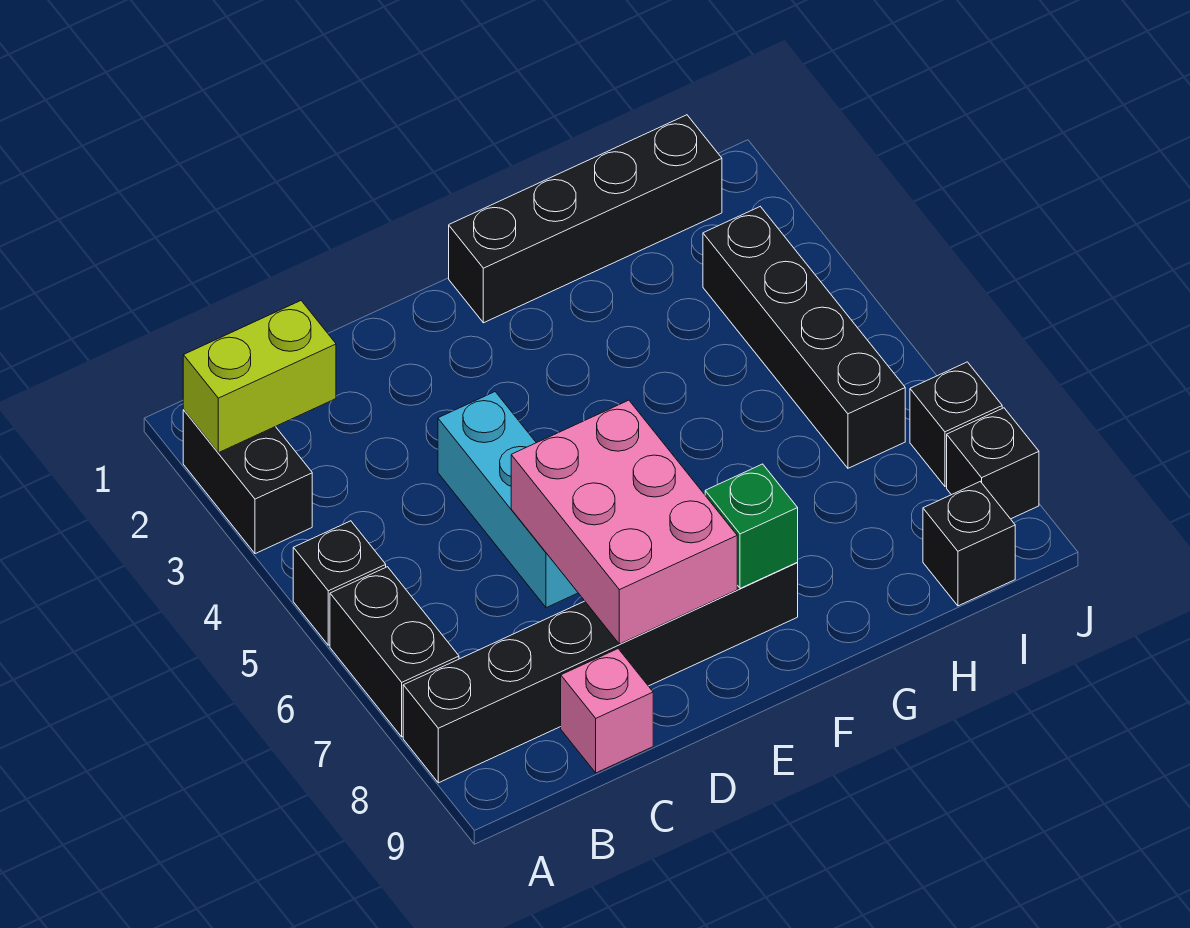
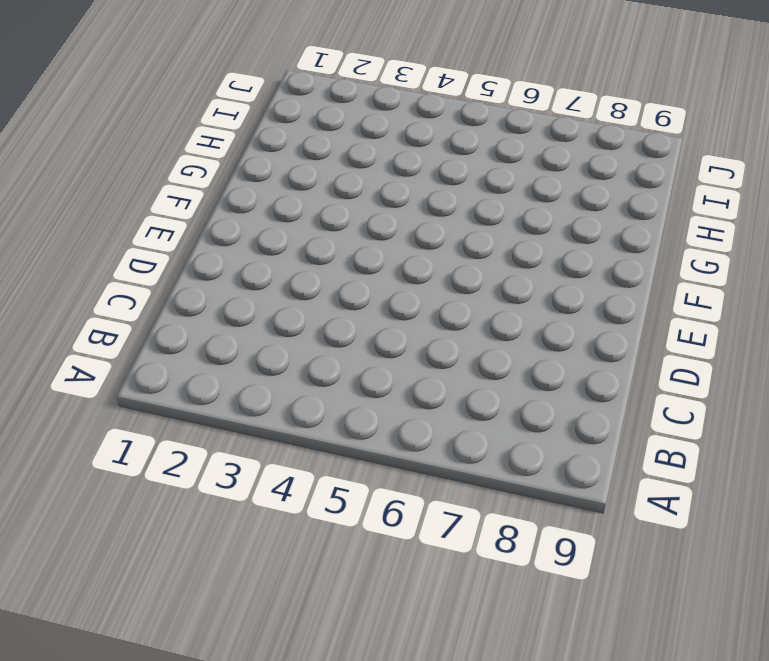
none -> black 1x2 brick [183,410,312,554]
none -> black 1x1 brick [293,521,386,645]
none -> black 1x2 brick [330,567,459,737]

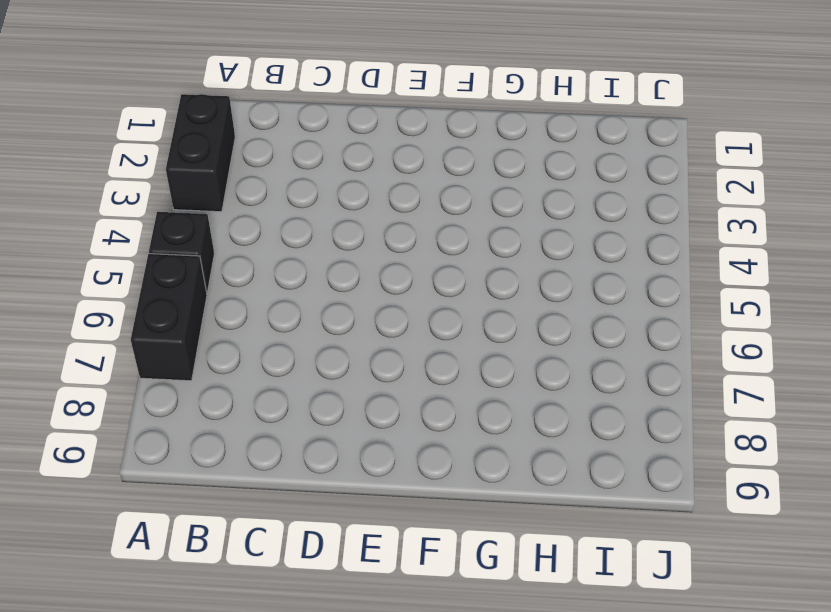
none -> black 1x6 brick [403,563,798,783]
none -> pink 1x1 brick [561,649,653,773]
none -> cyan 1x3 brick [438,392,578,608]

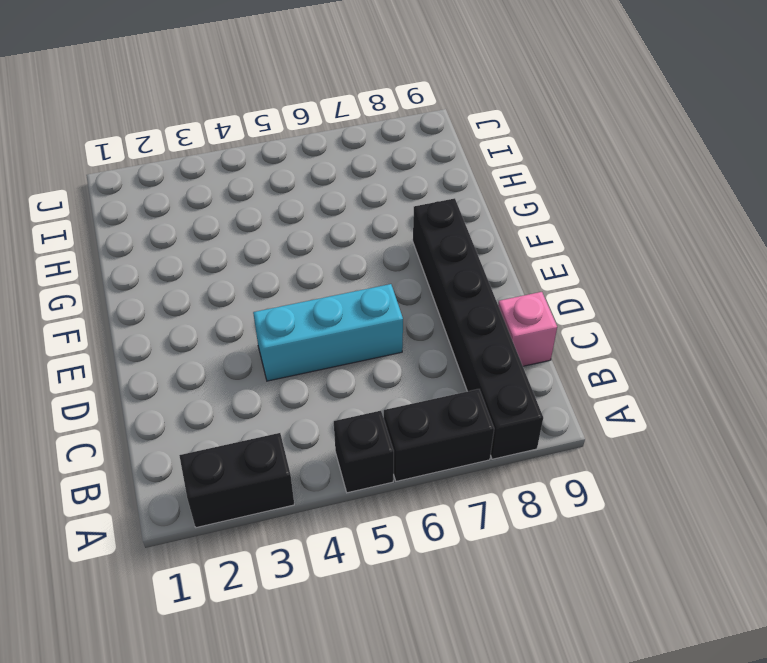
none -> black 1x4 brick [449,115,722,323]
none -> black 1x4 brick [703,207,905,468]
none -> black 1x1 brick [923,482,1015,606]

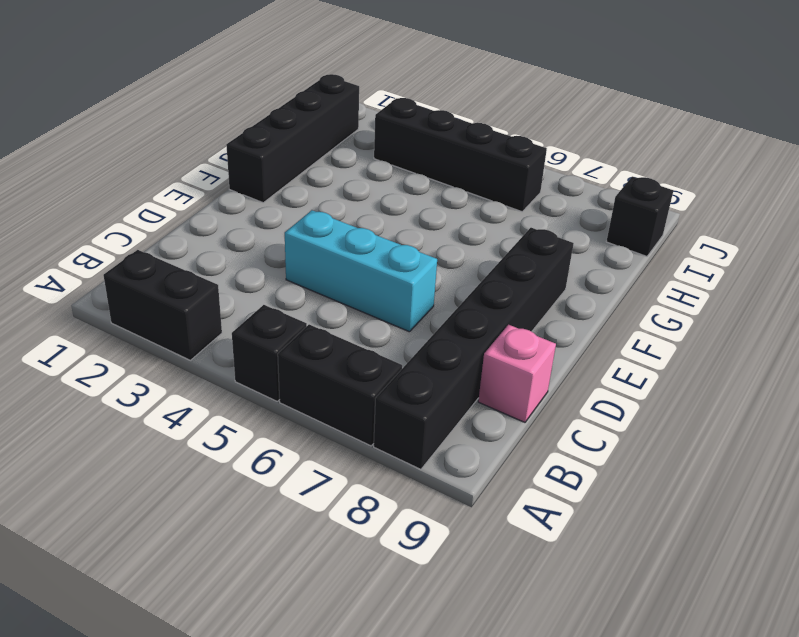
none -> black 1x1 brick [910,362,1002,486]
none -> black 1x1 brick [947,408,1039,519]
none -> lime 1x2 brick [183,301,336,453]

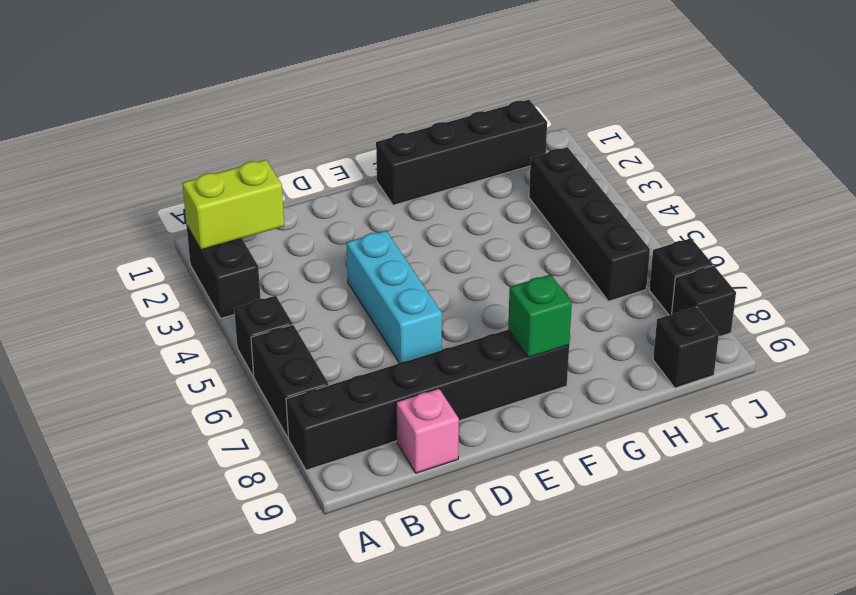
none -> pink 2x3 brick [511,400,737,644]

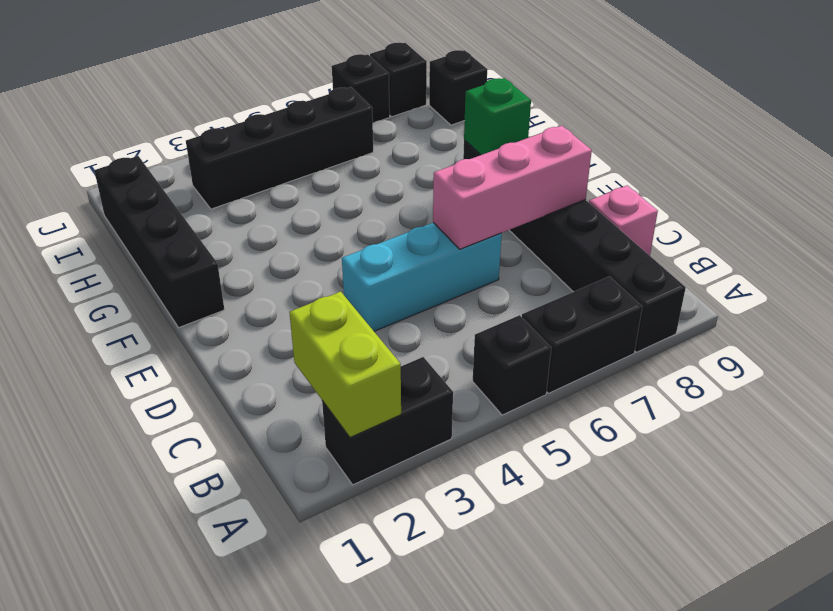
pink 1x3 brick [433,126,592,249] -> pink 2x3 brick [511,400,737,644]

